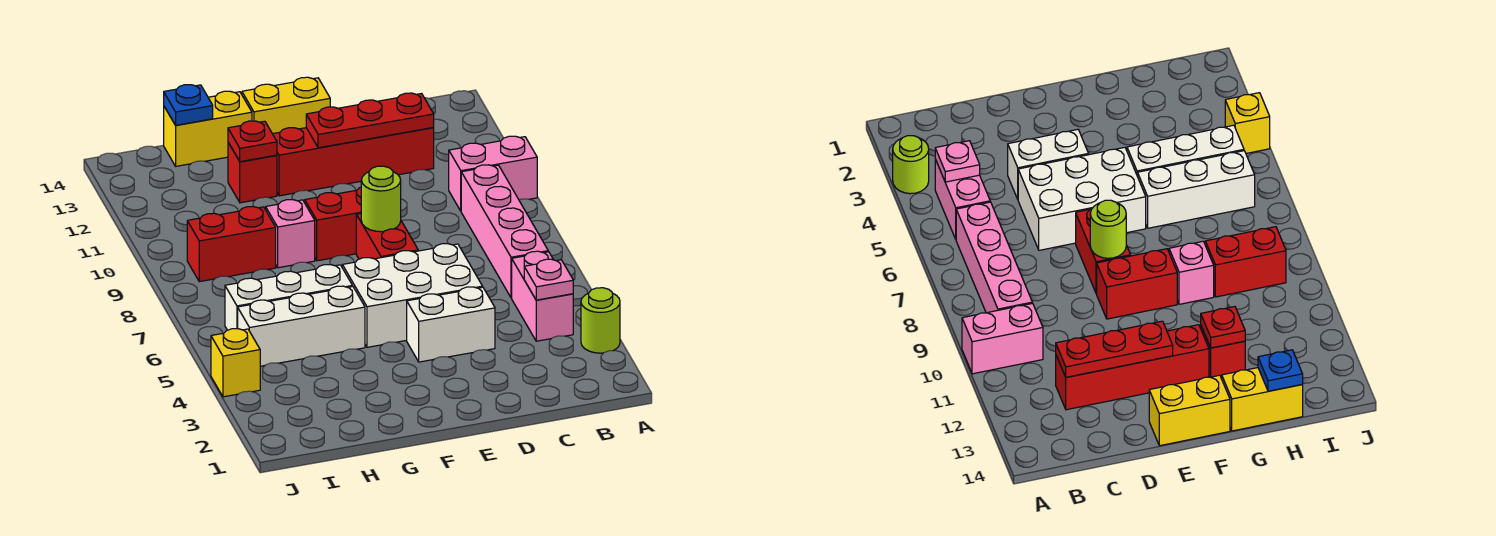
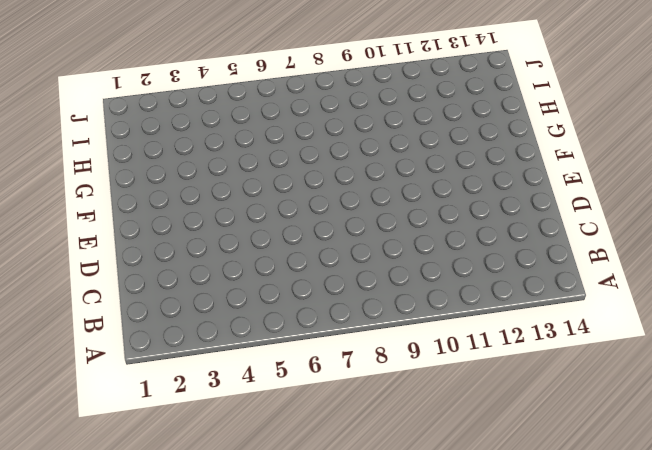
none -> lime 1x1 round brick [581,288,620,353]
none -> pink 1x2 brick [449,136,537,211]
none -> pink 1x2 brick [512,251,573,341]

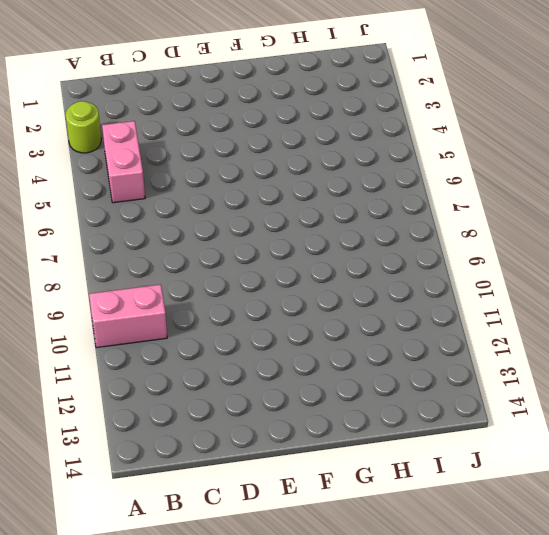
none -> pink 1x4 brick [461,165,548,298]
none -> red 1x4 brick [273,127,434,196]
none -> white 1x2 brick [407,287,495,362]

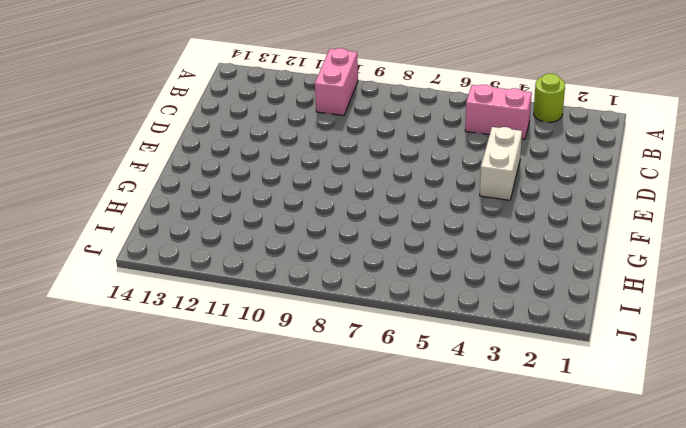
none -> pink 1x4 brick [461,165,548,298]
none -> red 1x4 brick [273,127,434,196]
none -> white 2x3 brick [342,244,483,347]

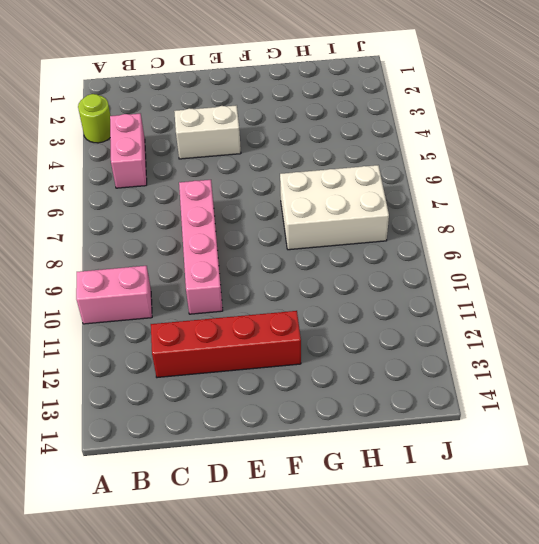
pink 1x4 brick [179,180,223,314] -> pink 1x4 brick moved to [461,165,548,298]
white 2x3 brick [280,165,389,250] -> white 2x3 brick moved to [342,244,483,347]
none -> red 1x2 brick [356,214,418,259]
none -> red 1x2 brick [305,187,361,261]
none -> yellow 1x2 brick [242,77,330,134]

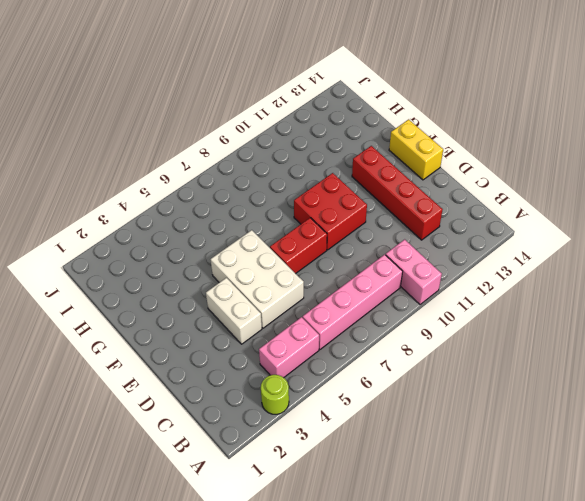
red 2x2 brick [294,173,367,250] -> red 1x2 brick [305,187,361,261]
none -> white 1x3 brick [238,286,365,366]
none -> white 1x3 brick [225,265,353,330]
none -> pink 1x1 brick [266,200,315,268]

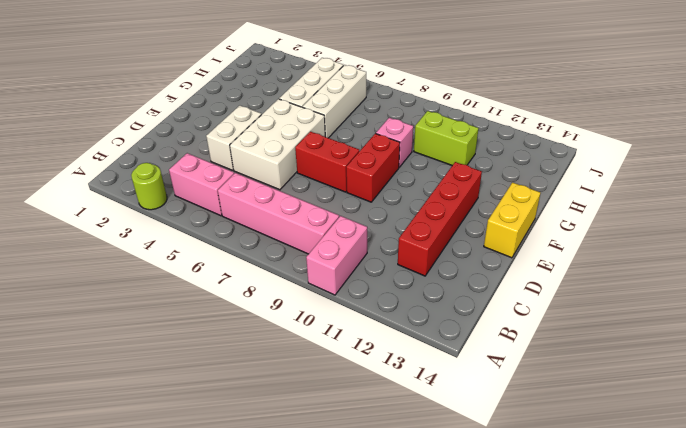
lime 1x2 brick [414,111,479,165] -> none
none -> red 1x1 brick [228,143,277,203]
none -> yellow 1x2 brick [164,91,252,166]
none -> red 1x2 brick [187,207,276,282]

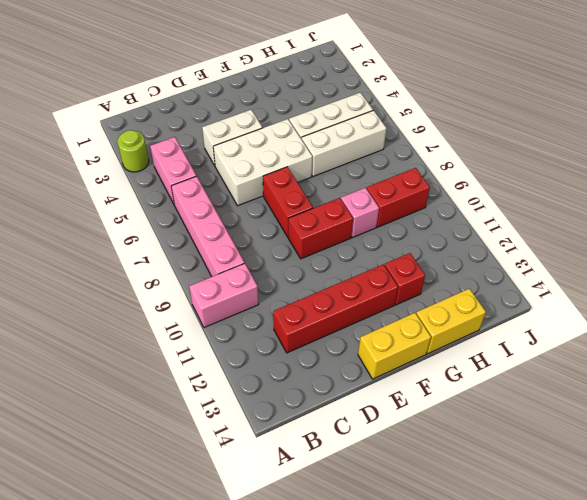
none -> yellow 1x1 brick [211,329,260,397]
none -> pink 1x1 plate [524,259,573,300]
none -> red 1x3 plate [306,93,434,148]

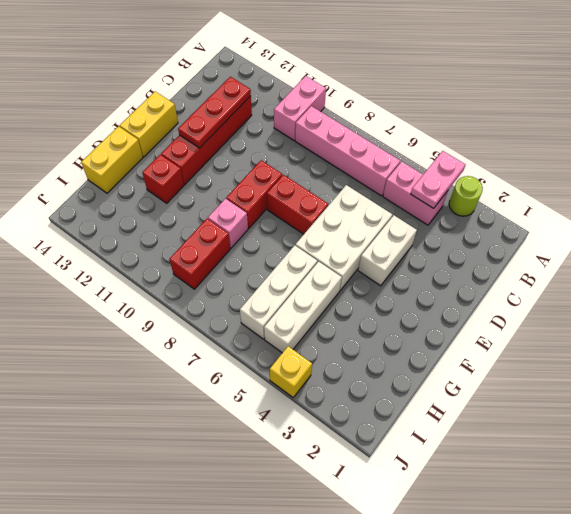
pink 1x2 plate [411,151,465,208] -> pink 1x1 plate [524,259,573,300]
none -> lime 1x1 round brick [361,166,401,232]
none -> red 1x1 plate [228,121,277,162]
none -> blue 1x1 plate [164,85,213,125]

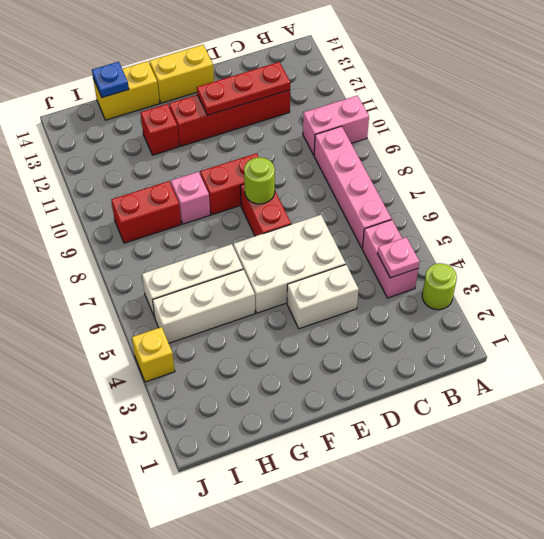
none -> red 1x1 plate [228,121,277,162]

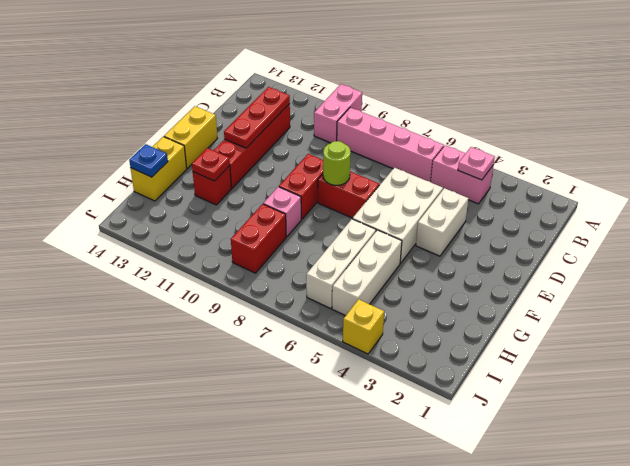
none -> lime 1x1 round brick [581,288,620,353]

